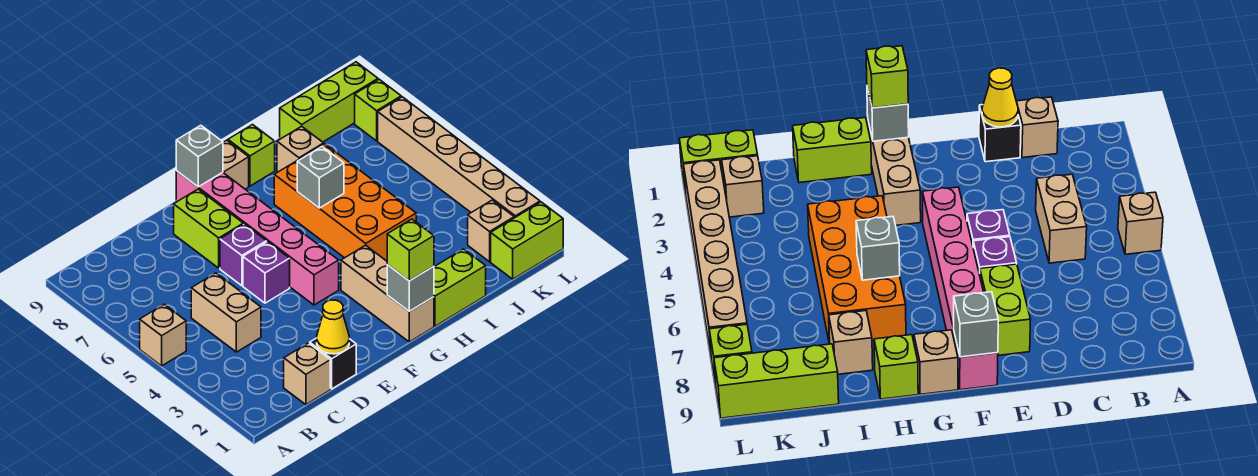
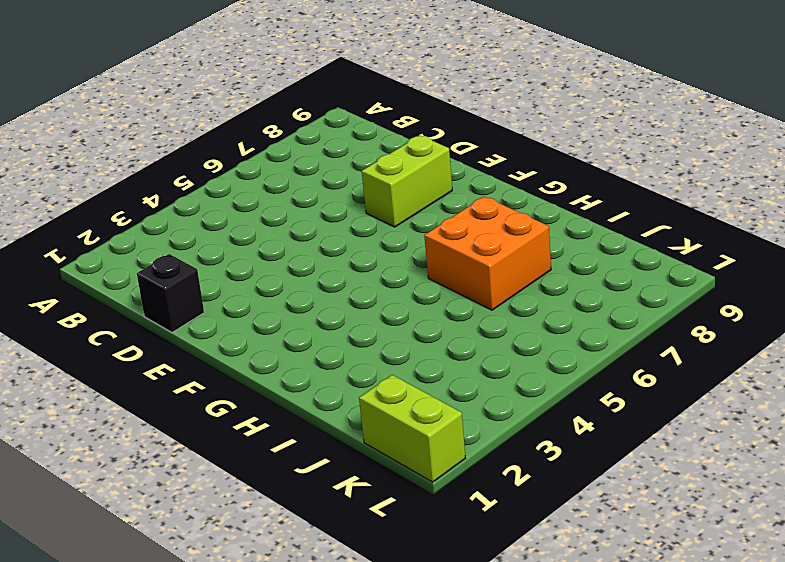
orange 2x2 brick [424,196,551,310] -> orange 2x4 brick [274,144,416,261]
none -> tan 1x1 brick [140,304,186,366]
none -> tan 1x1 brick [284,343,330,405]
none -> tan 1x2 brick [191,273,261,352]

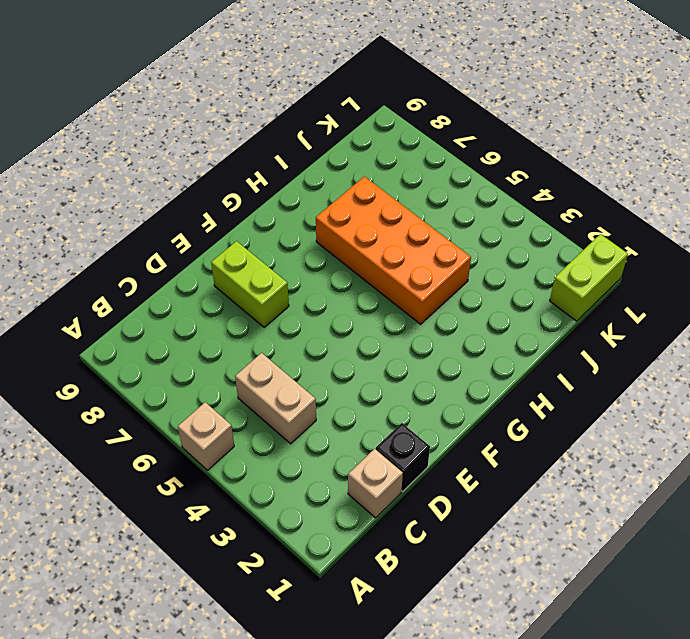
none -> purple 1x1 brick [243,242,290,303]
none -> purple 1x1 brick [220,224,266,286]
none -> pink 1x6 brick [176,171,339,305]

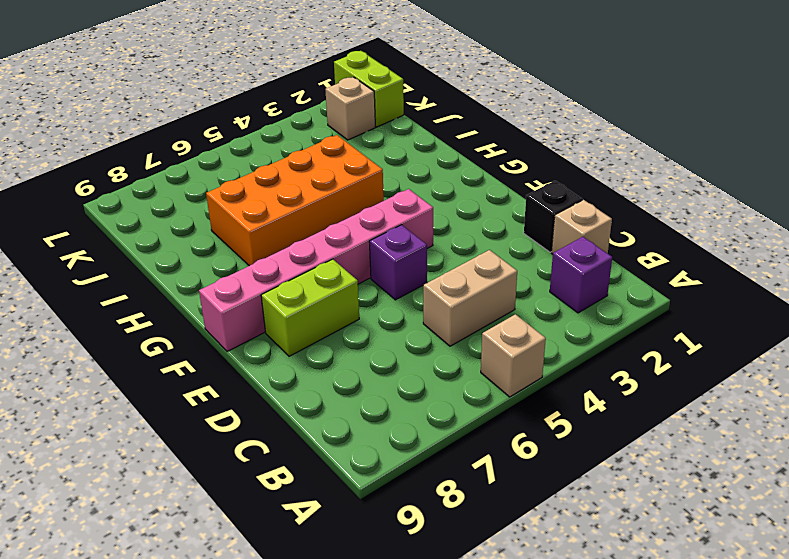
purple 1x1 brick [550,237,612,313] -> purple 1x1 brick moved to [220,224,266,286]
none -> tan 1x3 brick [341,245,434,342]
none -> tan 1x1 brick [223,140,249,189]
none -> lime 1x2 brick [434,249,486,326]

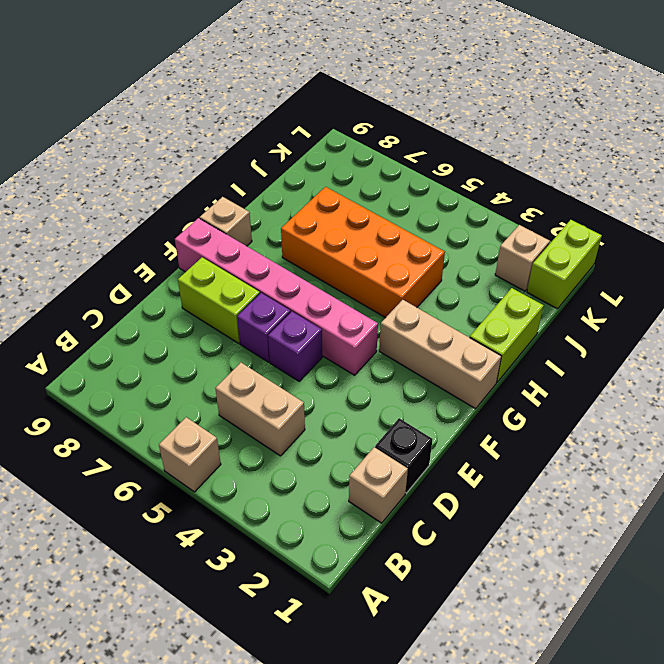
none -> lime 1x1 brick [228,125,275,186]
none -> tan 1x1 brick [277,126,324,172]
none -> lime 1x3 brick [280,62,378,142]

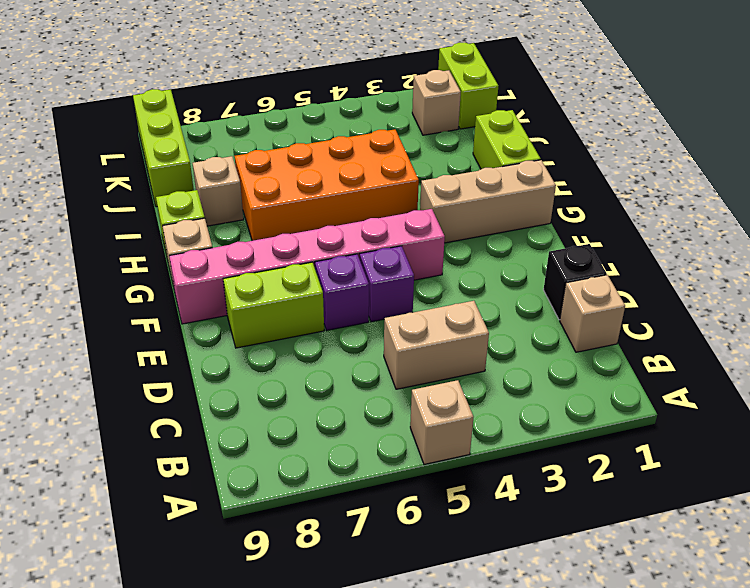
none -> tan 1x6 brick [378,97,540,218]
none -> lime 1x1 brick [355,79,401,141]
none -> yellow 1x1 cone [317,300,349,354]

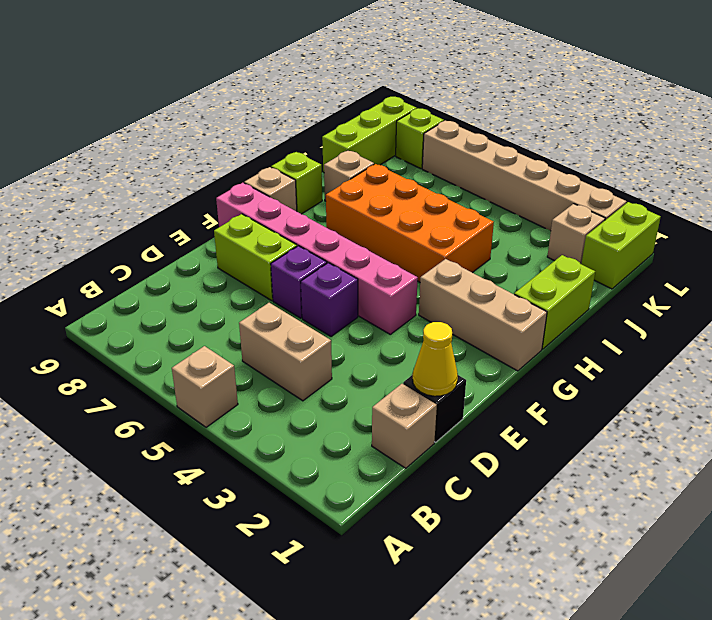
none -> grey 1x1 brick [176,125,223,187]
none -> grey 1x1 brick [387,265,434,311]
none -> grey 1x1 brick [297,147,344,208]

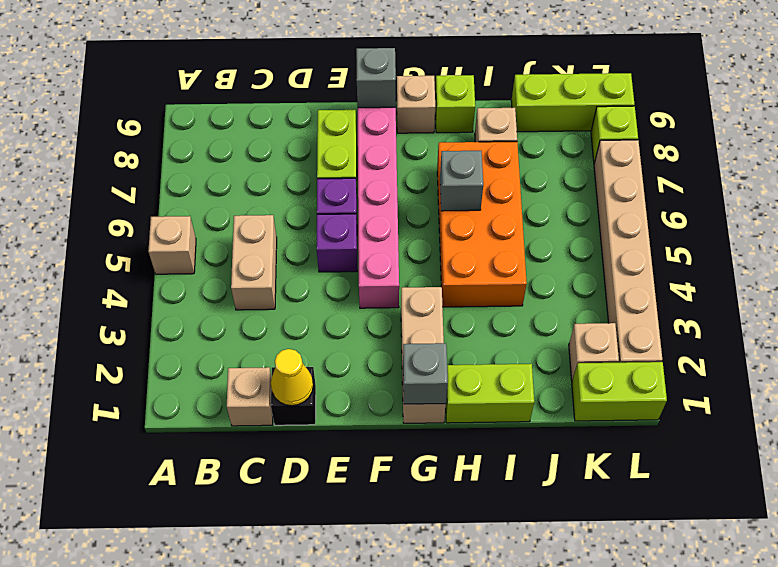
none -> lime 1x1 brick [387,219,434,281]

